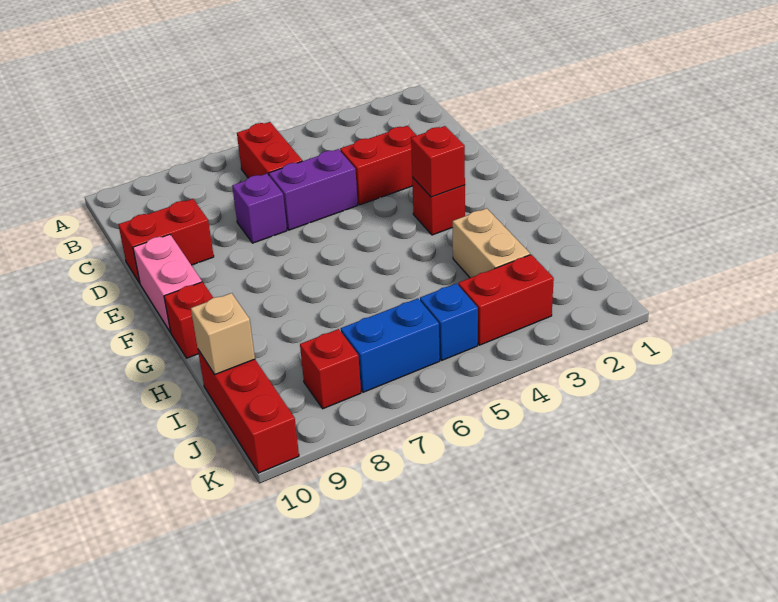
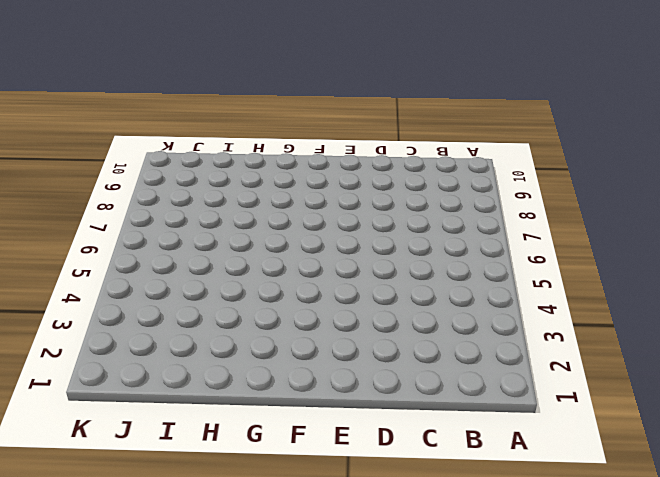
none -> red 1x2 brick [237,122,302,178]
none -> red 1x2 brick [340,126,417,205]
none -> purple 1x2 brick [269,149,358,230]

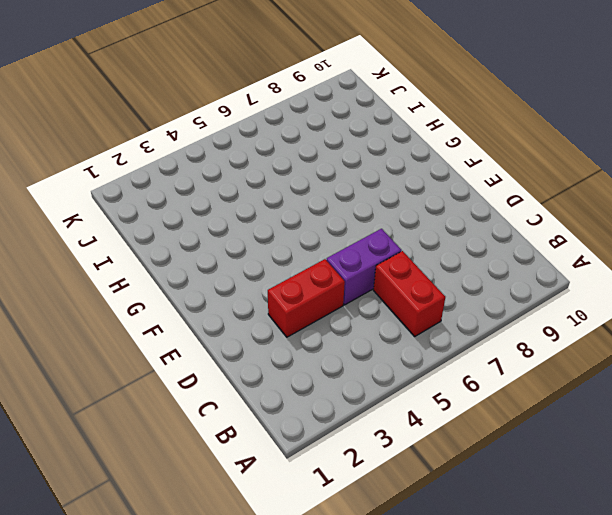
none -> purple 1x1 brick [232,174,287,243]
none -> red 1x2 brick [118,199,214,283]
none -> pink 1x2 brick [133,234,202,332]

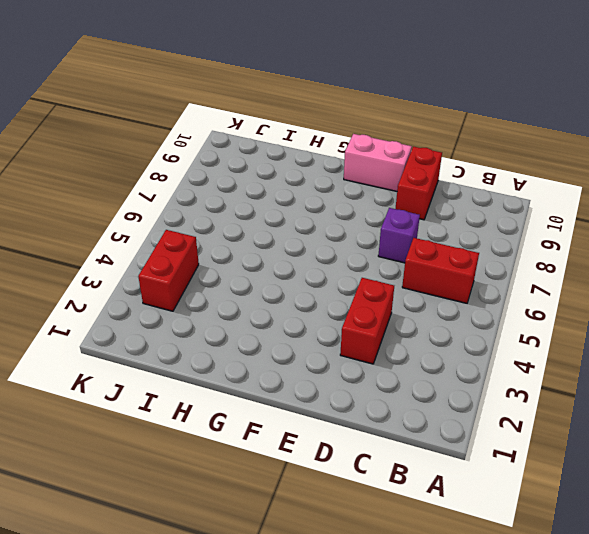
none -> purple 1x2 brick [269,149,358,230]
none -> red 1x1 brick [412,177,465,235]
none -> red 1x1 brick [164,282,213,358]

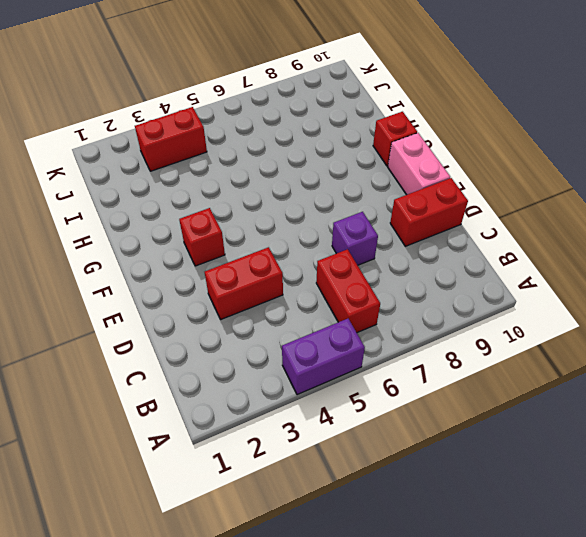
purple 1x2 brick [282,318,365,395] -> purple 1x2 brick moved to [269,149,358,230]
none -> tan 1x2 brick [453,208,530,278]
none -> red 1x3 brick [198,350,299,473]
none -> blue 1x1 brick [420,283,478,361]

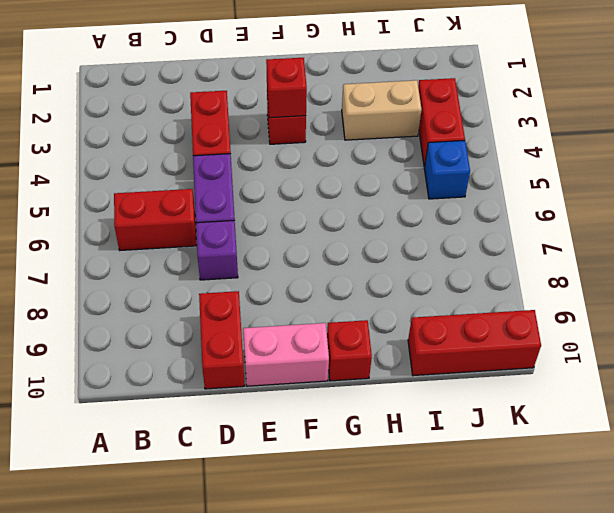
none -> blue 1x2 brick [341,298,440,392]
none -> red 1x1 brick [300,329,361,409]
none -> tan 1x1 brick [191,293,255,374]

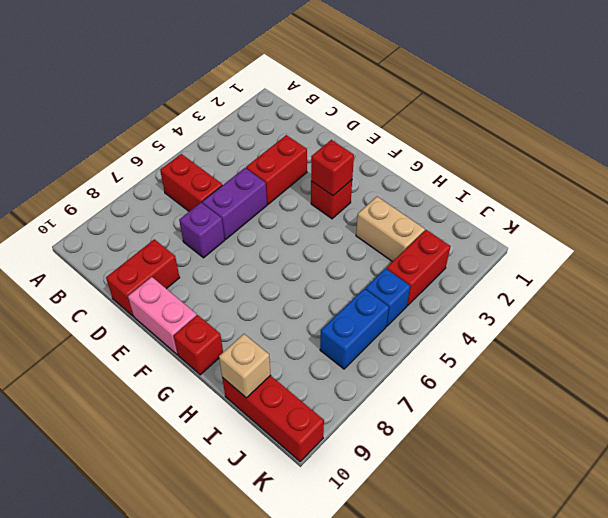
none -> red 1x1 brick [300,329,361,409]

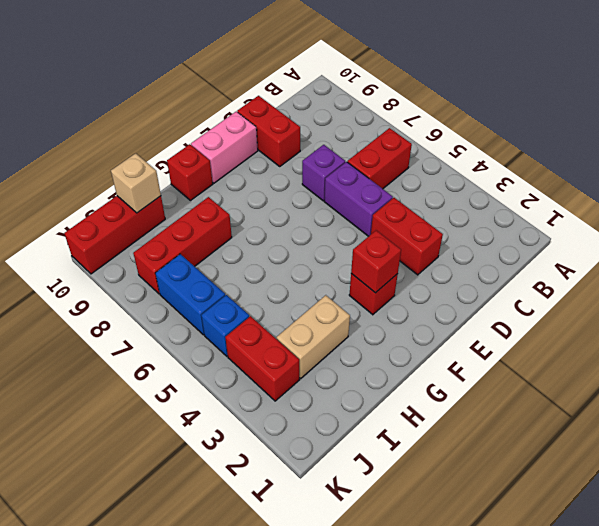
red 1x3 brick [133,197,232,294] -> red 1x1 brick [300,329,361,409]

